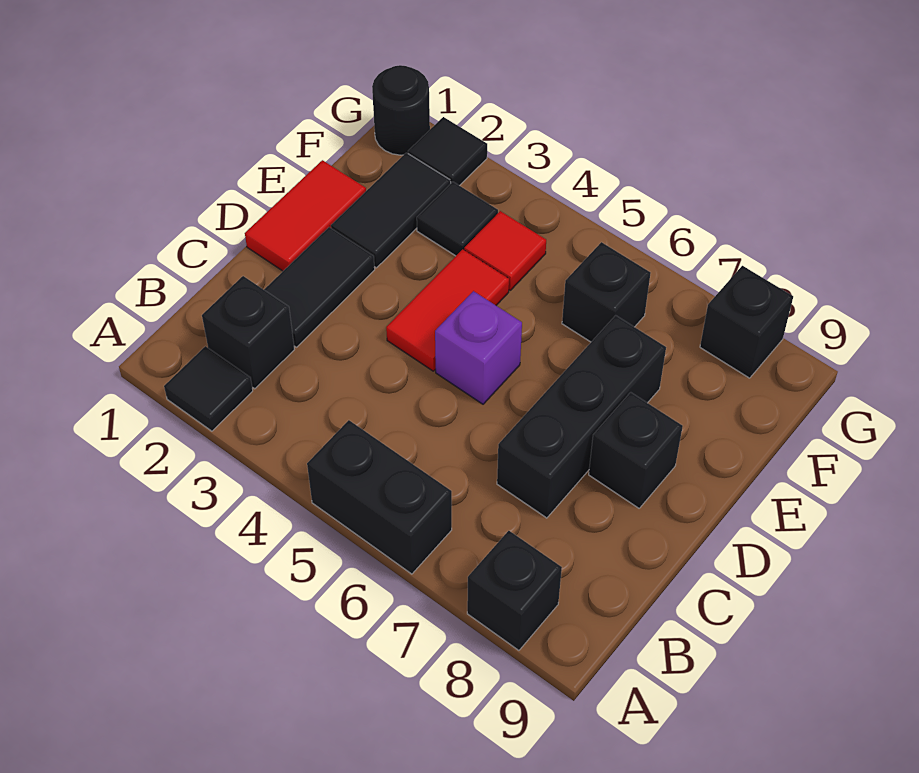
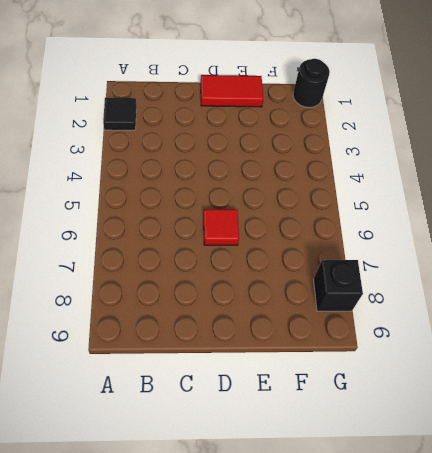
red 1x1 tile [204,209,239,245] -> red 1x1 tile moved to [464,211,546,290]
none -> black 1x2 brick [307,420,452,574]
none -> black 1x1 brick [467,531,562,650]
none -> black 1x1 brick [202,276,294,389]

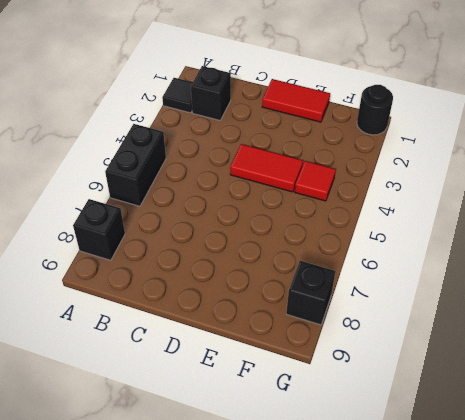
none -> black 1x2 tile [264,227,375,347]
none -> black 1x3 brick [497,315,666,518]
none -> purple 1x1 brick [435,291,522,404]

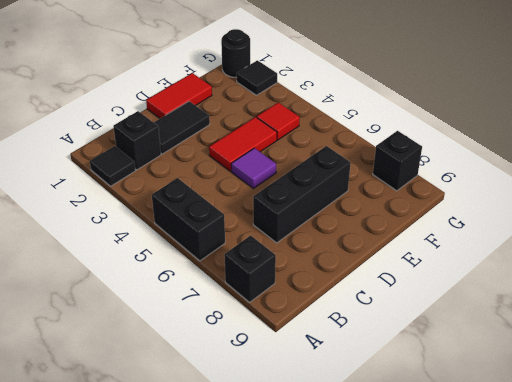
purple 1x1 tile [231,148,276,188] -> purple 1x1 brick [435,291,522,404]
none -> black 1x1 brick [589,392,683,508]
none -> black 1x2 tile [331,153,451,268]
none -> black 1x1 tile [417,182,498,256]

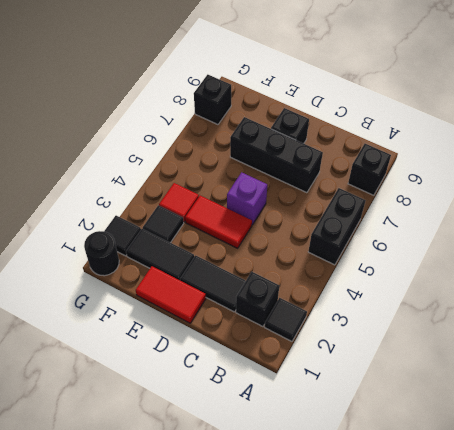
none -> black 1x1 brick [562,242,651,342]

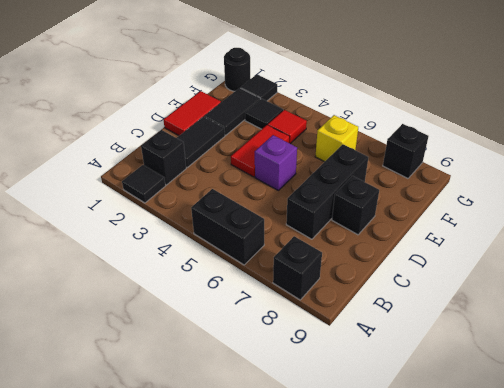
yellow 1x1 brick [315,115,358,162] -> black 1x1 brick [562,242,651,342]

